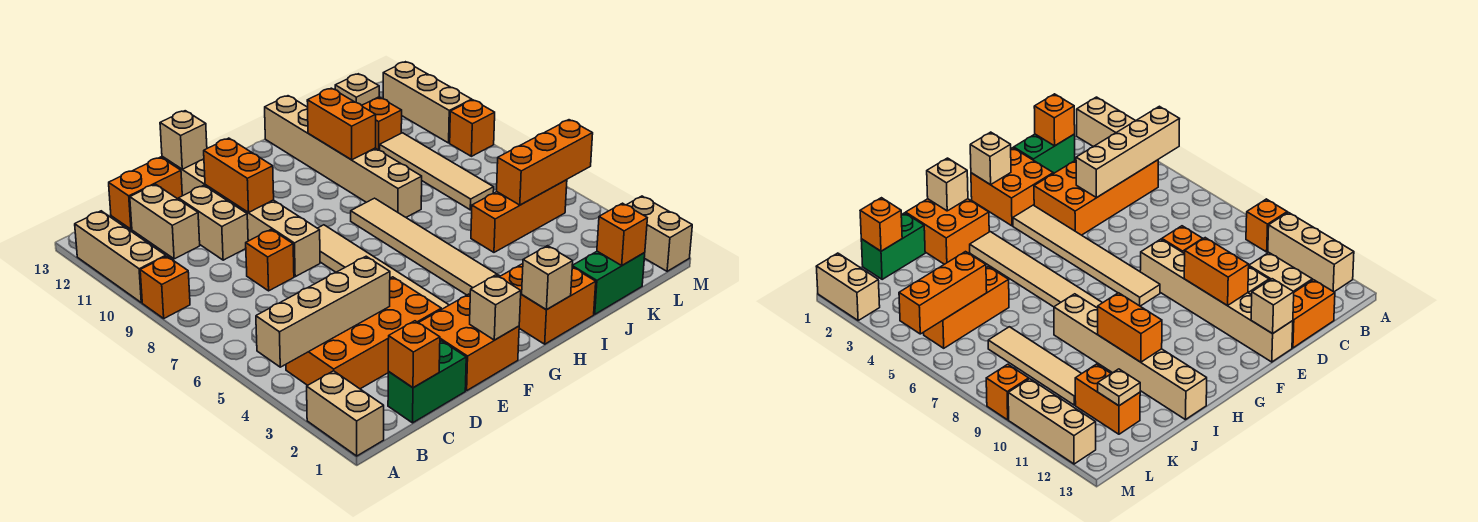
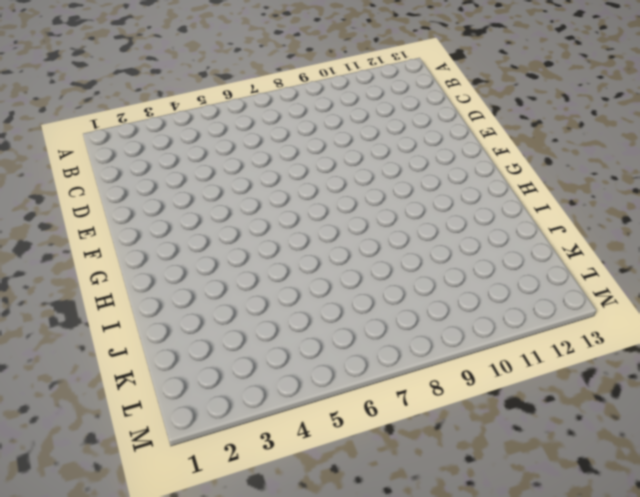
none -> tan 1x2 brick [307,371,384,456]
none -> orange 1x1 brick [140,256,190,318]
none -> tan 1x3 brick [75,211,166,303]
none -> orange 2x4 brick [286,277,441,389]

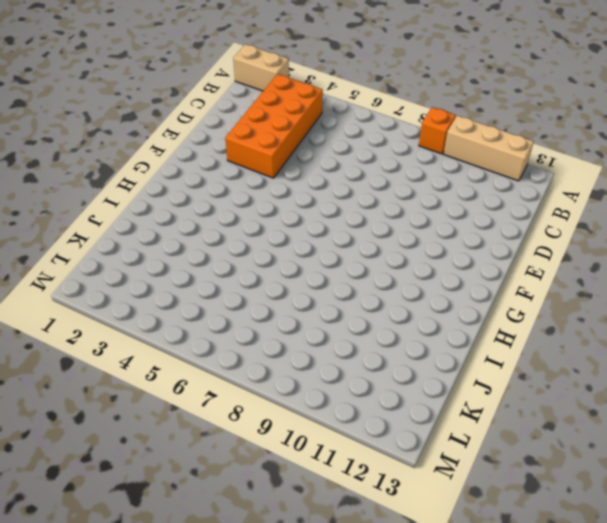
none -> green 1x2 brick [388,341,466,423]
none -> tan 1x2 brick [130,184,200,259]
none -> orange 1x2 brick [109,157,182,229]
none -> orange 1x1 brick [246,230,294,291]

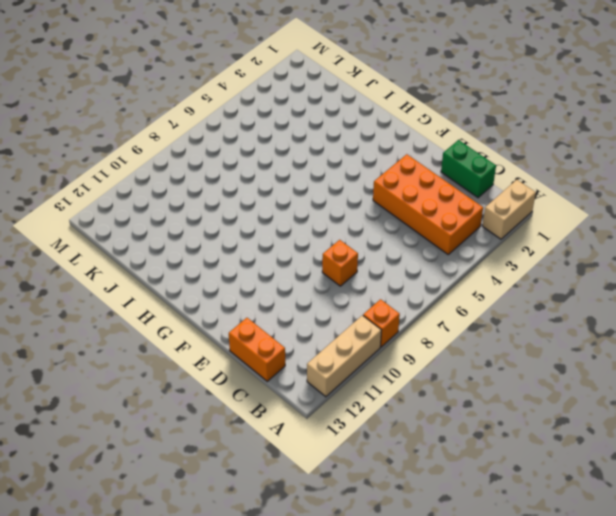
none -> tan 1x2 brick [130,184,200,259]
none -> tan 1x2 brick [179,185,248,260]
none -> orange 2x2 brick [419,294,519,391]
none -> tan 1x6 brick [162,157,320,277]

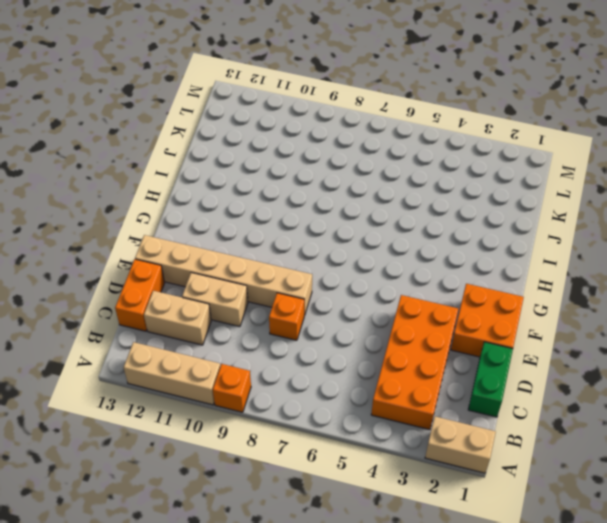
none -> tan 1x6 tile [318,225,449,309]
none -> orange 2x2 brick [500,264,596,344]
none -> tan 1x6 tile [351,198,500,295]
none -> tan 1x6 brick [265,96,422,217]

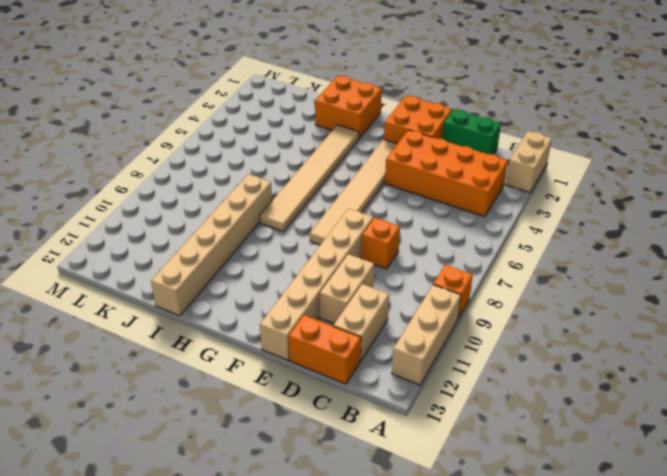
none -> green 1x2 brick [572,251,645,314]
none -> orange 1x3 brick [471,180,567,252]
none -> tan 1x4 tile [380,133,494,210]
none -> orange 1x2 brick [362,97,402,150]

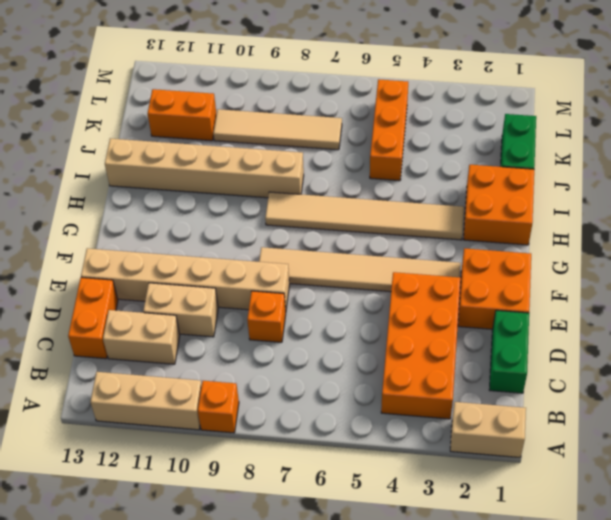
none -> tan 1x2 brick [627,196,692,271]
none -> orange 1x1 brick [450,100,495,156]
none -> tan 1x3 brick [383,62,472,143]
none -> tan 1x4 brick [256,256,390,367]

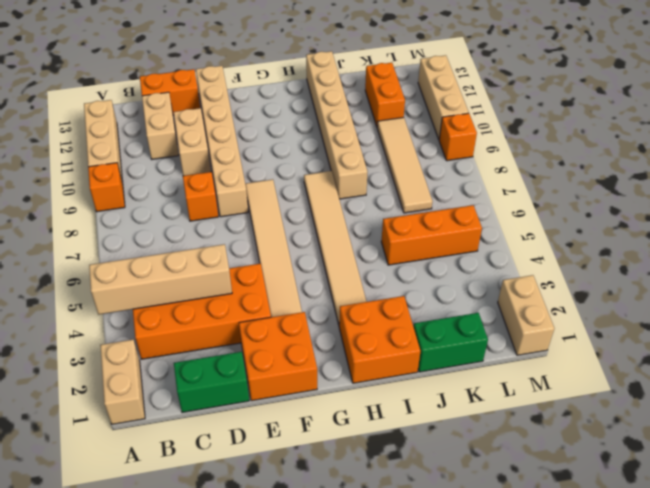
none -> orange 1x1 brick [388,321,440,388]
none -> orange 1x2 brick [204,138,274,213]
none -> tan 1x1 brick [160,111,207,169]
none -> tan 1x1 brick [470,275,521,340]

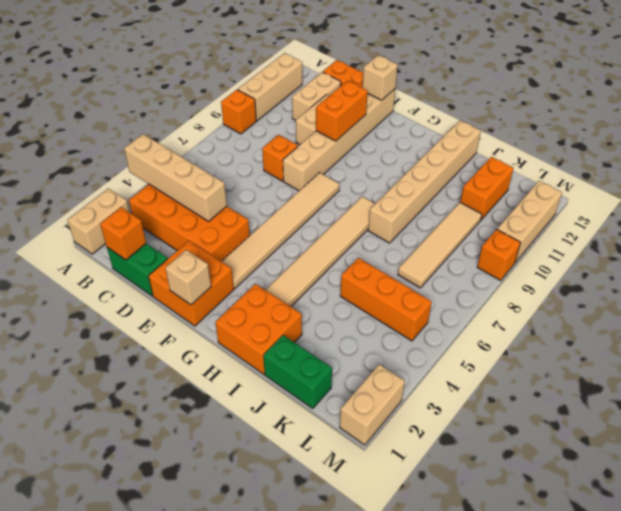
none -> tan 1x1 brick [522,246,573,310]
none -> orange 1x2 brick [307,88,376,160]
none -> orange 1x1 brick [597,203,647,265]
none -> orange 1x3 brick [497,120,593,205]

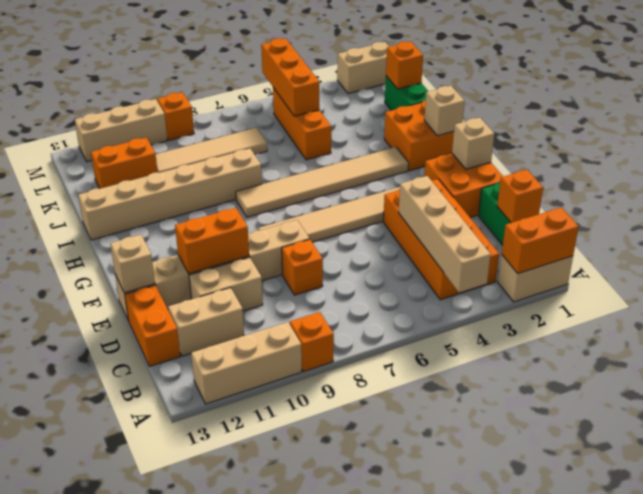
orange 1x2 brick [502,207,579,273] -> orange 1x2 brick moved to [307,88,376,160]
none -> tan 1x1 plate [335,74,379,105]

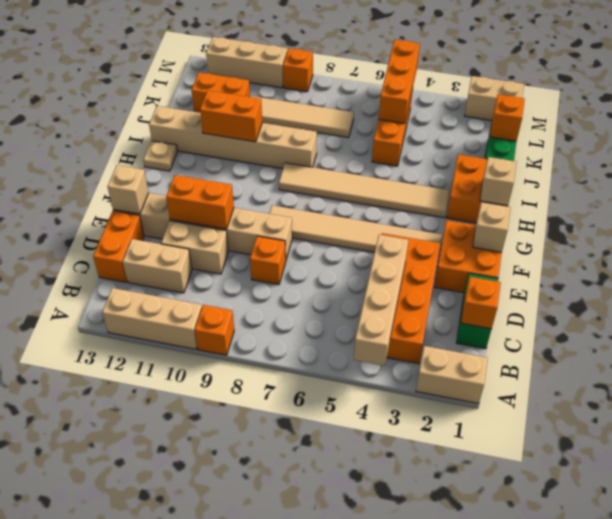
tan 1x1 plate [143,141,177,171] -> tan 1x1 plate moved to [335,74,379,105]

